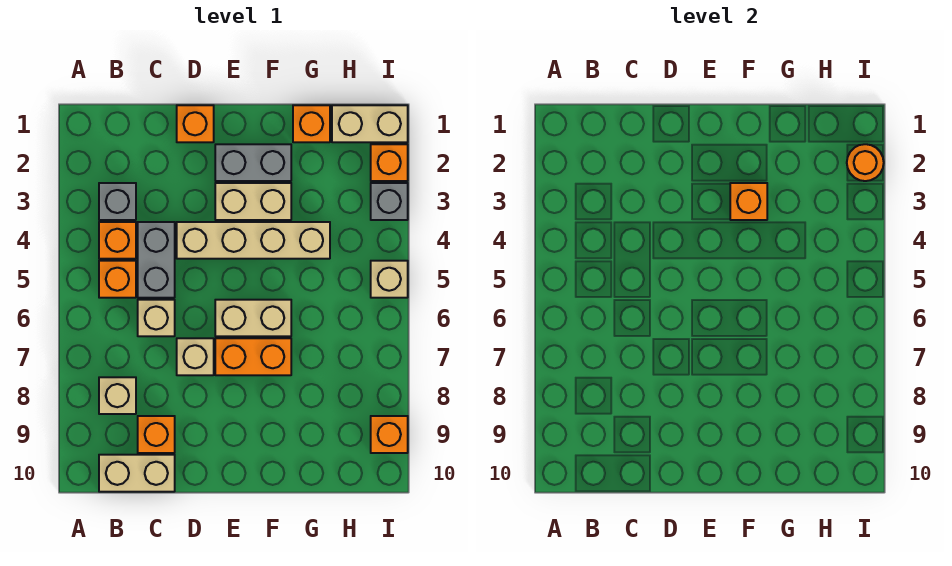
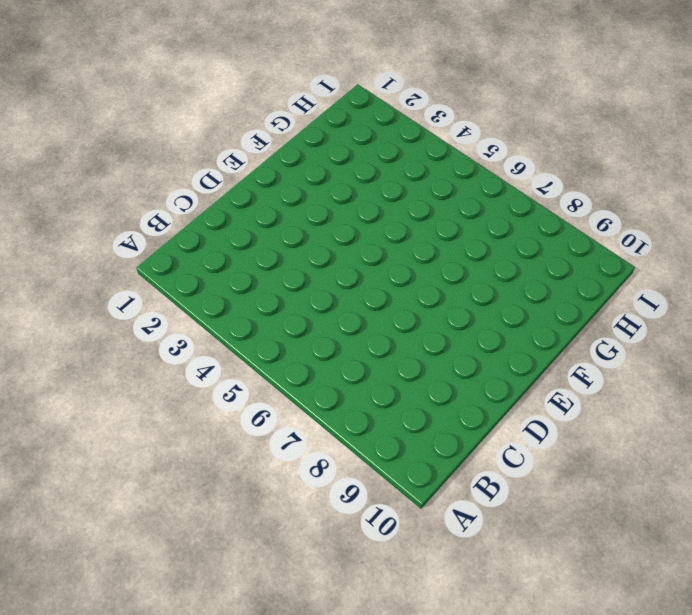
none -> grey 1x1 brick [99,183,136,220]
none -> orange 1x1 brick [99,222,136,259]
none -> orange 1x1 brick [99,261,136,298]

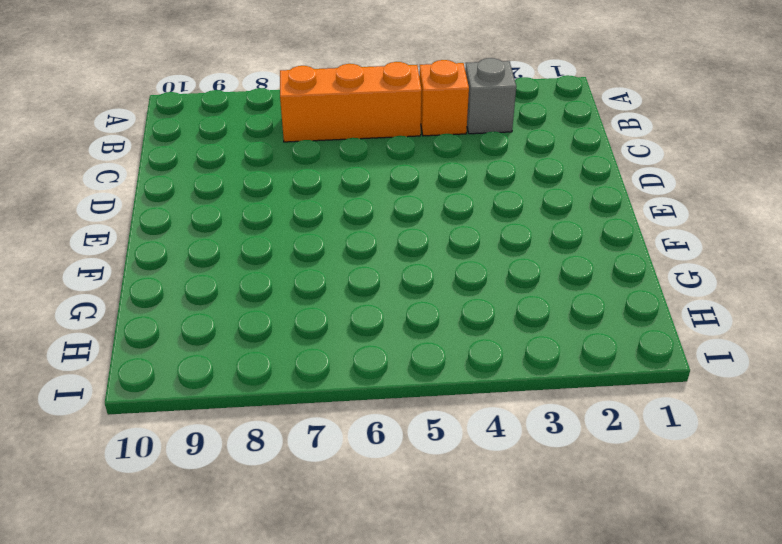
orange 1x3 brick [280,62,422,142] -> orange 1x1 brick [99,261,136,298]
none -> tan 1x1 brick [99,377,136,414]
none -> tan 1x2 brick [99,455,175,492]
none -> grey 1x2 brick [138,222,175,298]

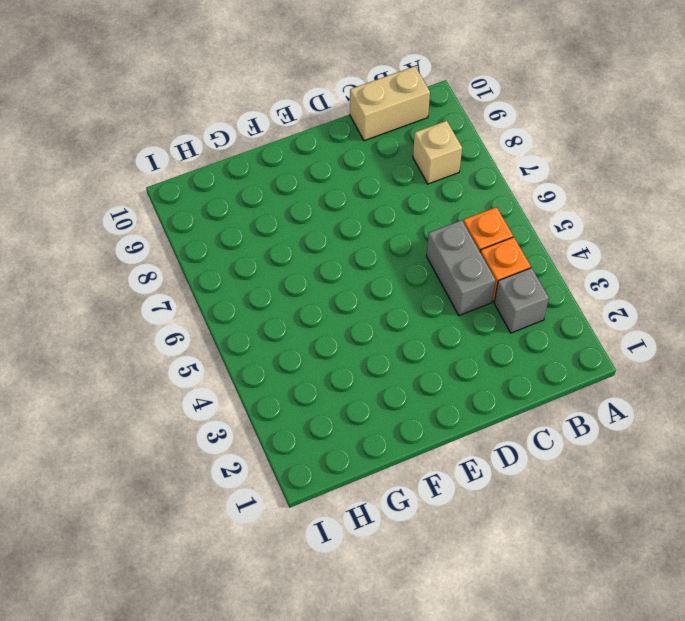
none -> tan 1x1 brick [138,300,175,336]
none -> orange 1x1 brick [138,416,175,453]
none -> orange 1x1 brick [177,105,214,142]

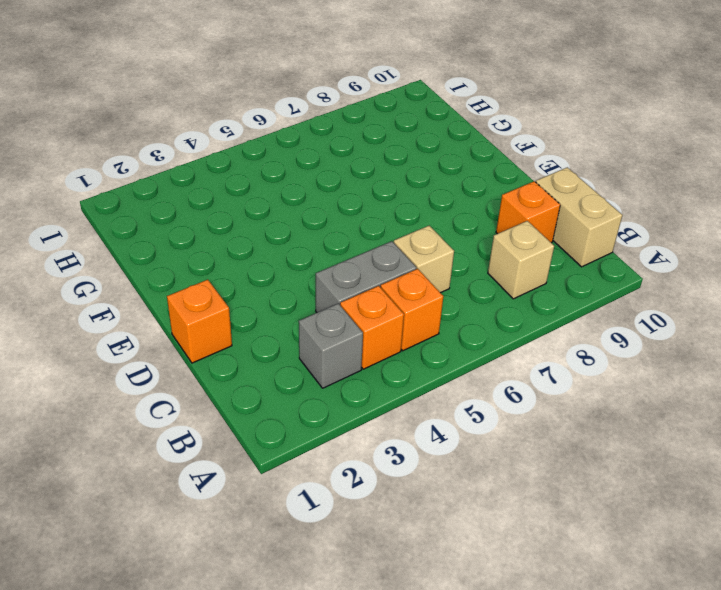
none -> tan 1x4 brick [177,222,330,259]
none -> tan 1x1 brick [177,338,214,375]
none -> grey 1x2 brick [215,144,291,181]

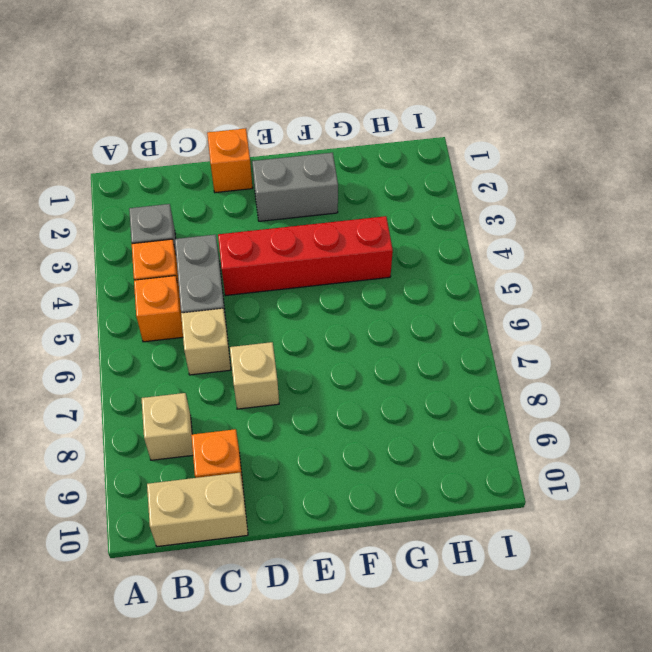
red 1x4 brick [218,216,393,296] -> tan 1x4 brick [177,222,330,259]
none -> tan 1x2 brick [215,183,291,220]
none -> tan 1x2 brick [215,300,291,336]
none -> orange 1x2 brick [215,338,291,375]

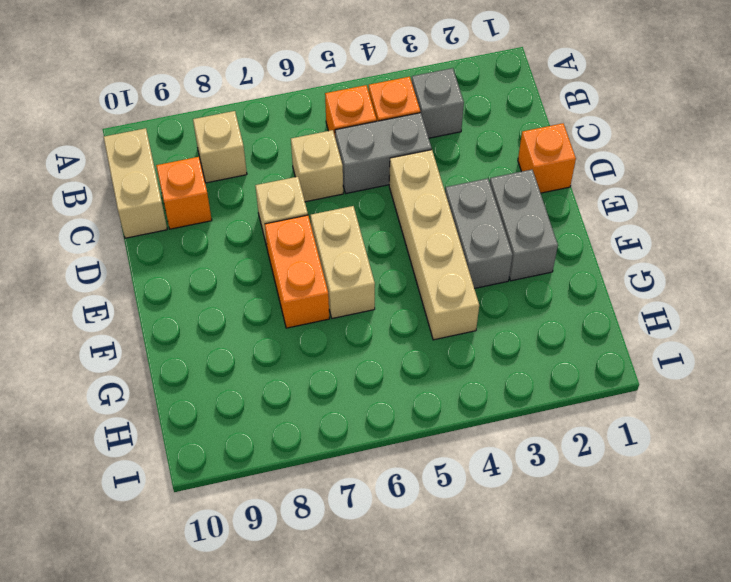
grey 1x2 brick [445,179,512,289] -> tan 1x2 brick [215,183,291,220]
none -> orange 1x1 brick [293,105,330,142]
none -> tan 1x2 brick [332,105,408,142]
none -> orange 1x1 brick [371,144,408,181]

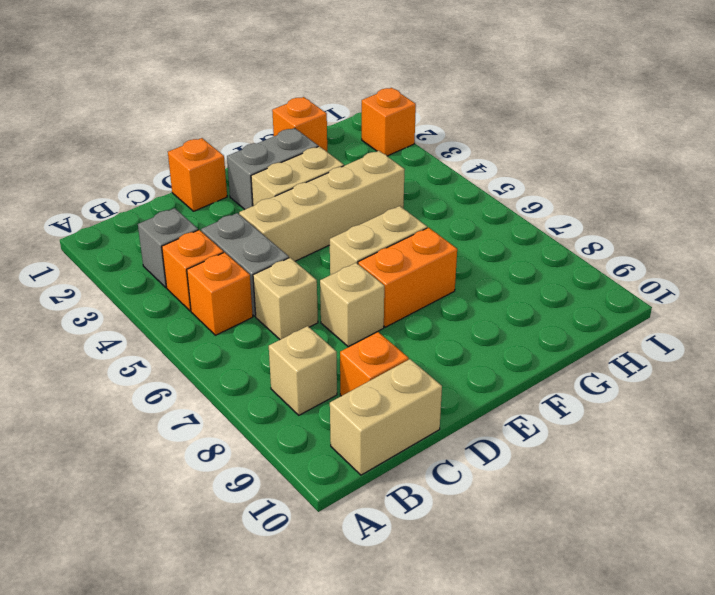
none -> tan 1x2 brick [332,105,408,142]
none -> grey 1x1 brick [371,183,408,220]
none -> tan 1x1 brick [371,261,408,298]

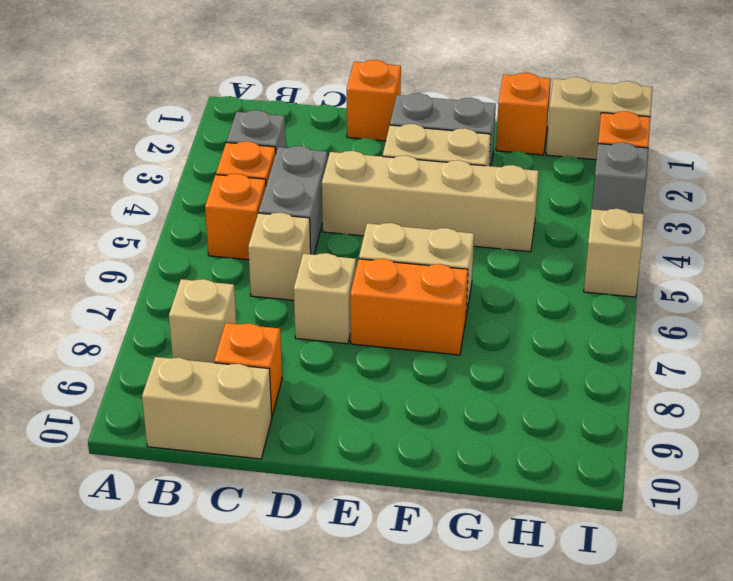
none -> orange 1x1 brick [371,416,408,453]
none -> orange 1x1 brick [730,183,767,220]
none -> orange 1x1 round brick [847,144,884,181]

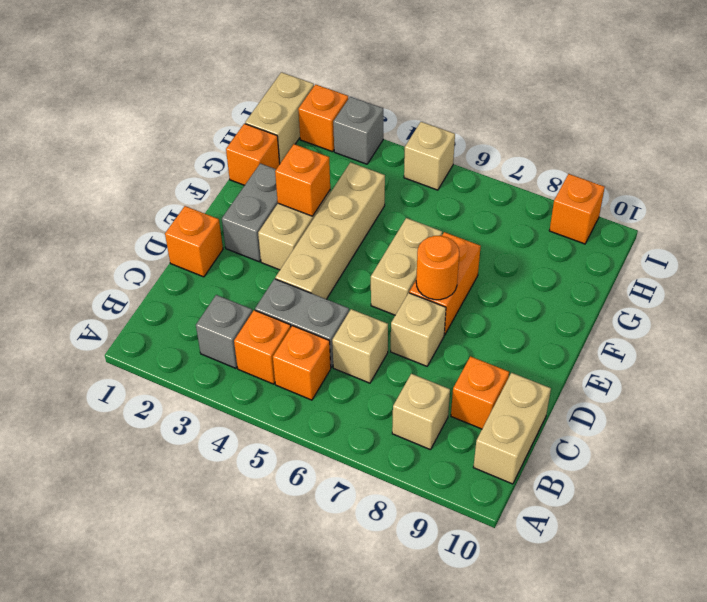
orange 1x1 round brick [416,236,459,300] -> orange 1x1 round brick moved to [847,144,884,181]

